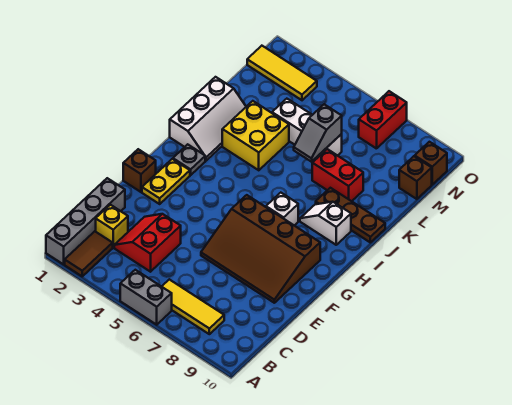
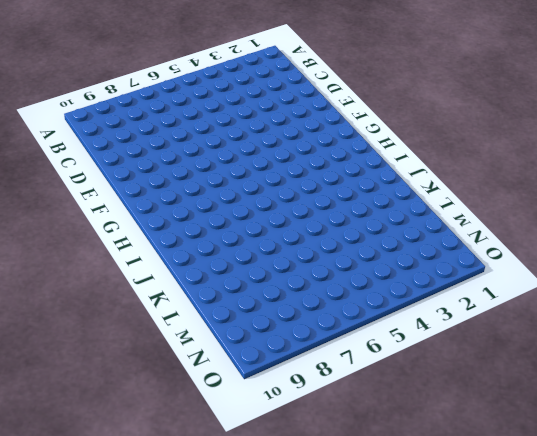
none -> grey 1x4 brick [46,178,125,264]
none -> brown 1x2 tile [65,231,113,276]
none -> grey 1x2 brick [120,270,172,325]

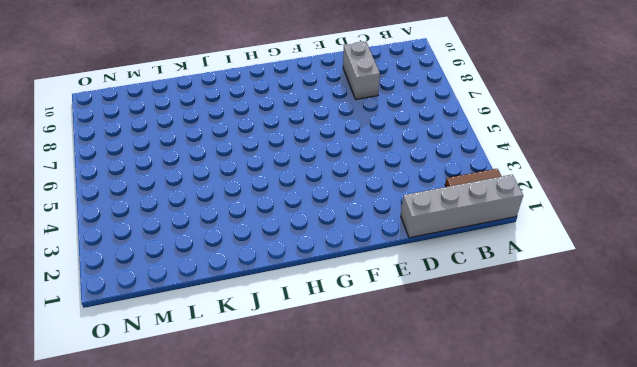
grey 1x2 brick [343,42,380,99] -> grey 1x2 brick moved to [120,270,172,325]
none -> yellow 1x3 tile [162,279,224,334]
none -> yellow 1x1 brick [96,205,128,247]
none -> red 2x2 slope [114,214,181,272]

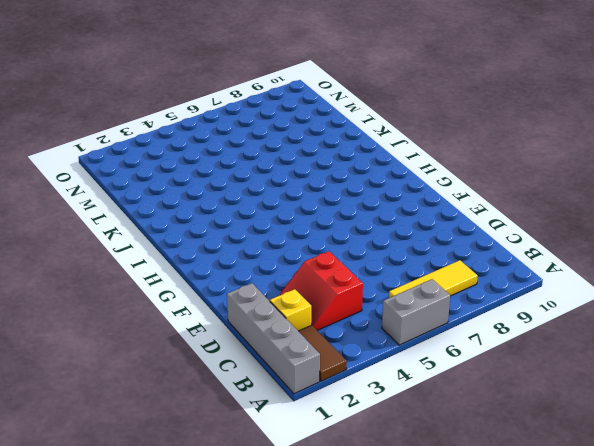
none -> brown 3x4 slope [201,195,320,303]
none -> brown 1x1 brick [123,149,156,192]
none -> yellow 1x2 plate [142,159,190,204]

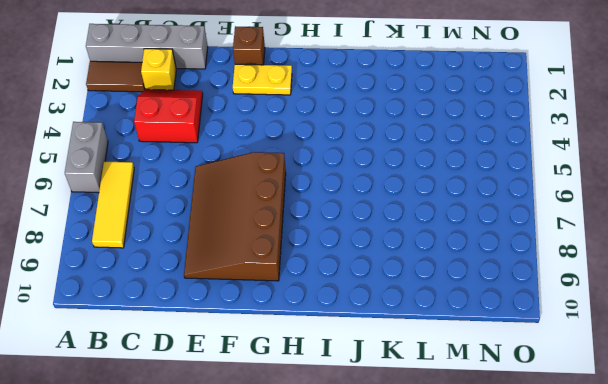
none -> grey 1x1 plate [173,144,205,175]
none -> white 1x1 brick [266,193,298,226]
none -> white 2x3 slope [170,77,246,161]

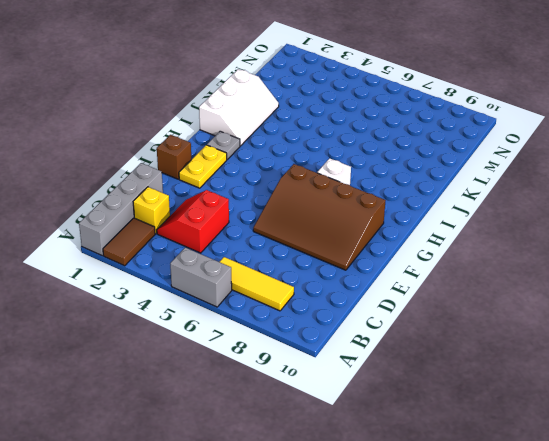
none -> white 1x2 slope [300,202,351,245]
none -> yellow 2x2 brick [222,101,289,170]
none -> brown 1x3 plate [316,188,385,242]

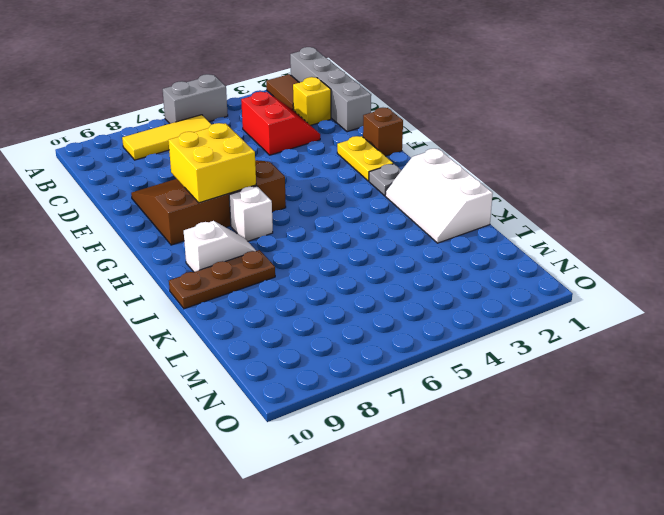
yellow 2x2 brick [168,123,256,203] -> yellow 2x2 brick moved to [222,101,289,170]
none -> red 1x2 brick [312,149,363,201]
none -> white 1x3 brick [272,99,342,159]
none -> brown 1x1 brick [399,156,432,199]

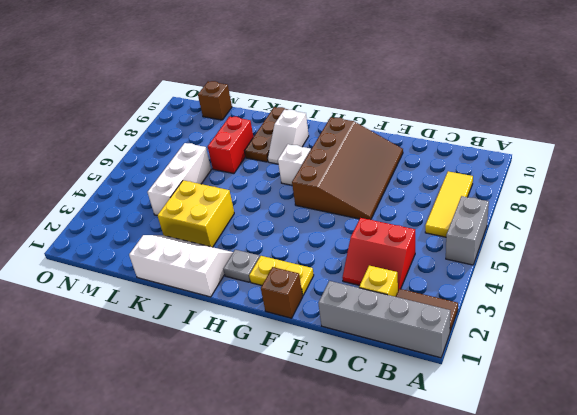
none -> yellow 1x3 tile [247,46,317,100]
none -> red 1x2 brick [359,91,407,149]
none -> brown 1x1 brick [415,142,447,184]

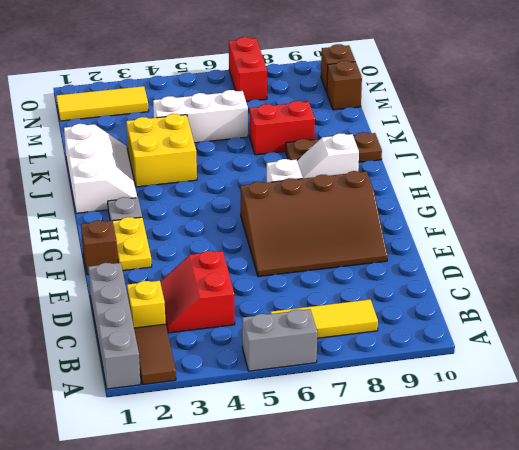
none -> grey 1x2 slope [294,104,342,162]

